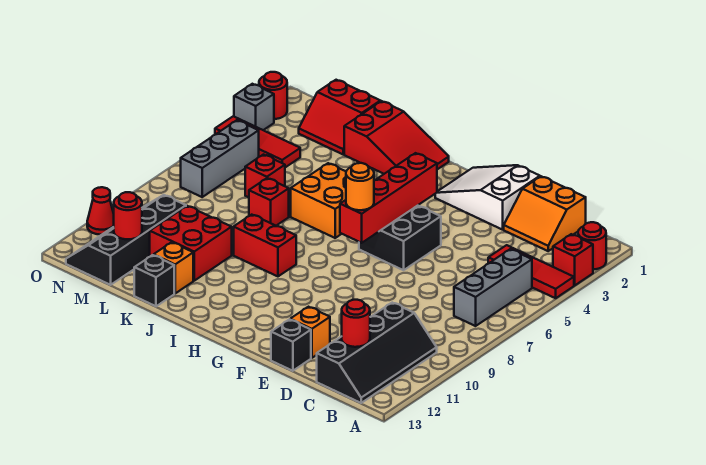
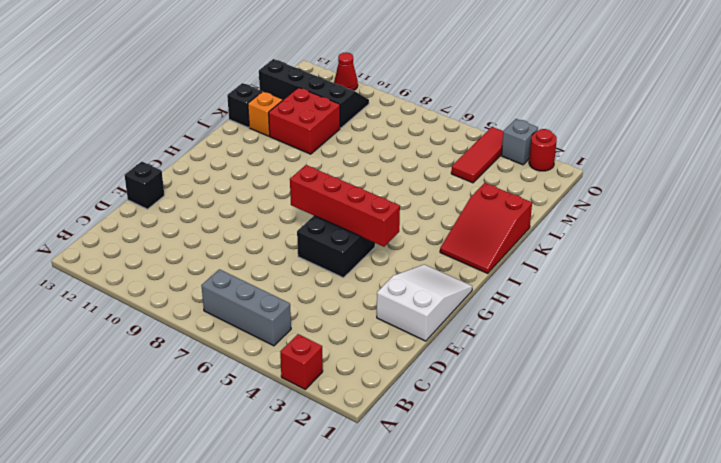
none -> red 1x1 round brick [578,222,606,269]
none -> red 1x3 tile [488,245,574,298]
none -> black 2x4 slope [317,303,437,403]

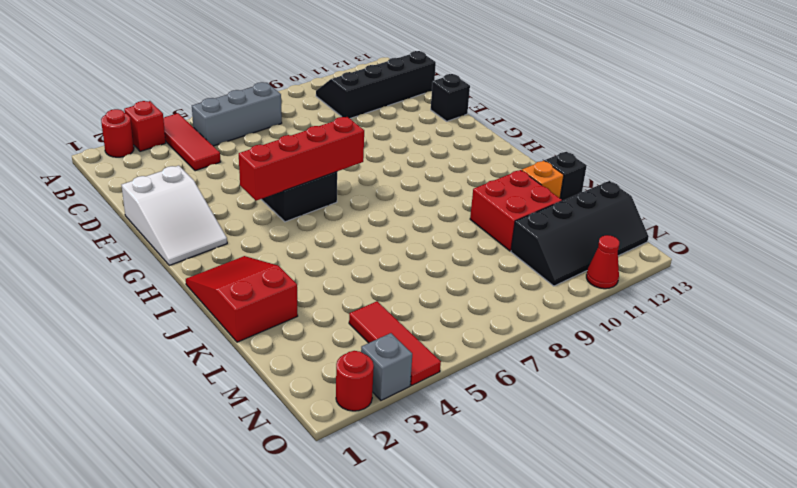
none -> orange 2x2 slope [504,176,586,251]
none -> orange 1x1 brick [290,307,330,358]
none -> orange 2x2 brick [291,163,346,238]

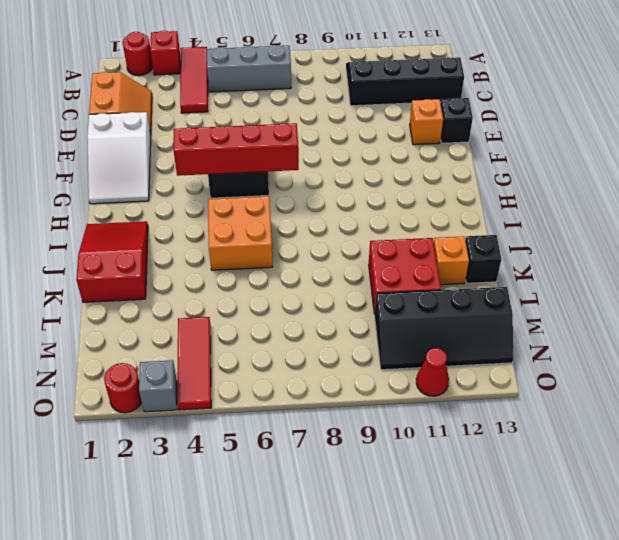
none -> red 1x2 brick [234,215,296,276]
none -> red 1x1 brick [249,178,289,226]
none -> red 2x2 slope [299,80,380,154]

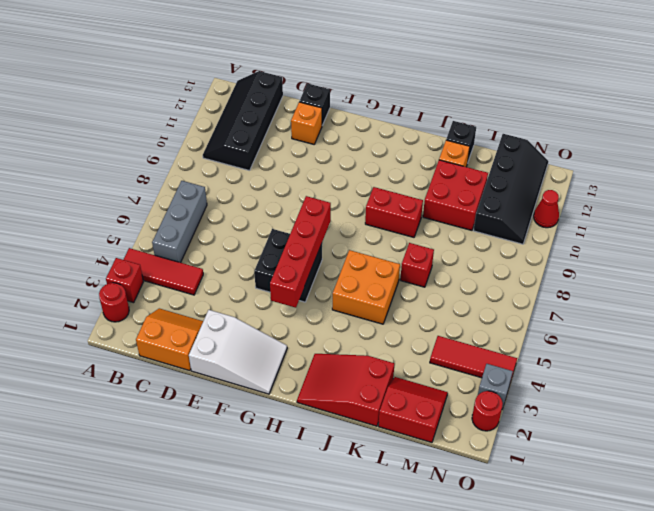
none -> red 1x1 brick [245,155,285,197]
none -> grey 1x3 brick [181,120,259,197]
none -> red 1x1 round brick [342,300,370,347]

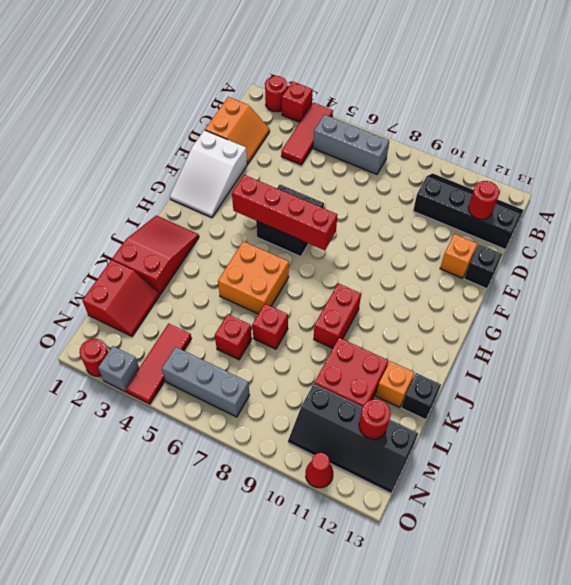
none -> orange 1x1 round brick [346,163,374,210]

